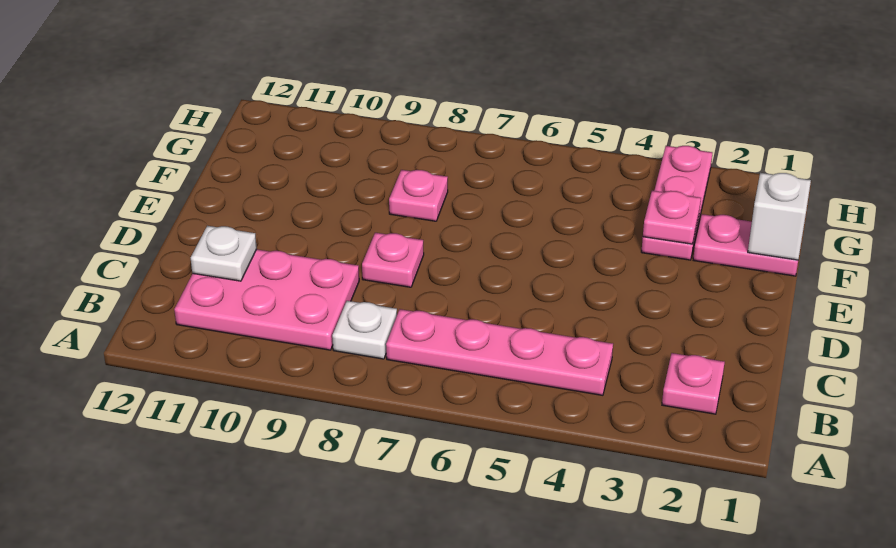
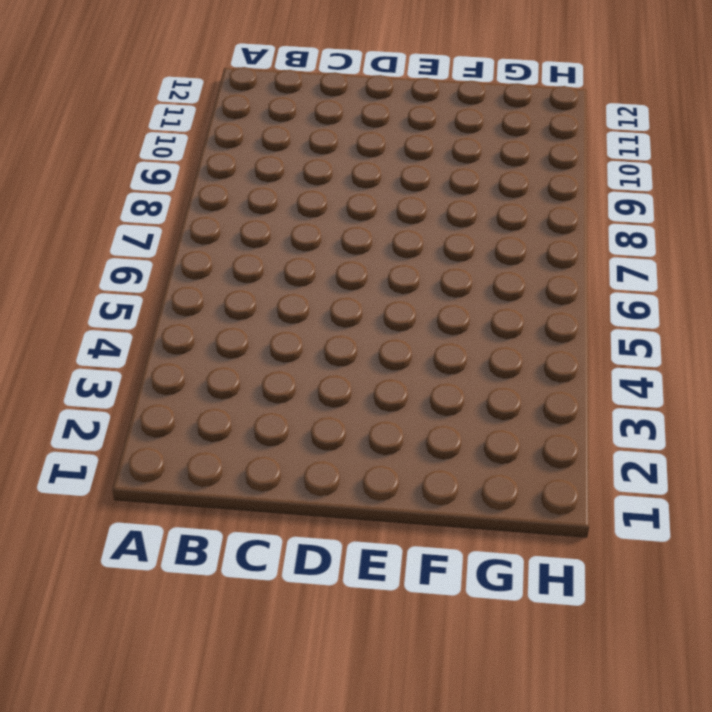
none -> pink 1x1 plate [662,353,725,414]
none -> pink 1x4 plate [386,309,613,395]

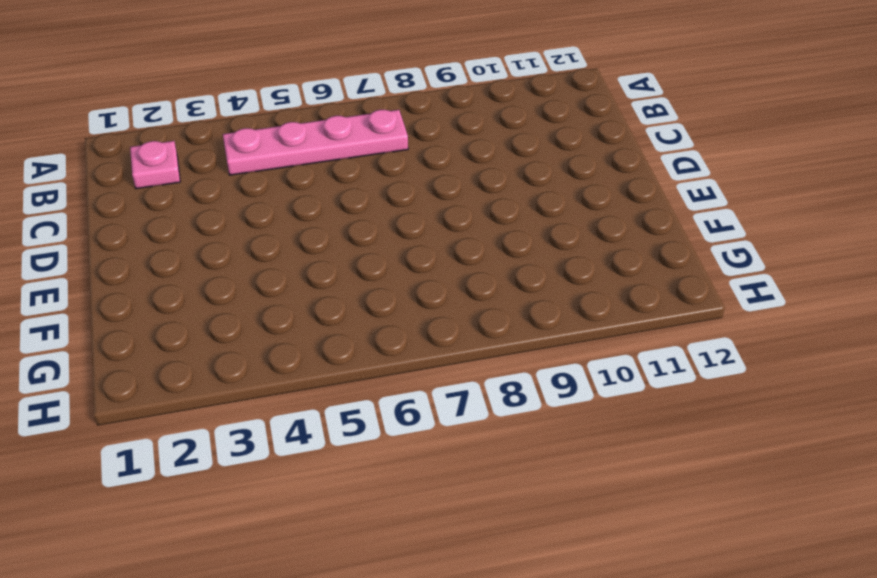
none -> white 1x1 plate [332,301,397,359]
none -> pink 2x3 plate [174,249,359,350]

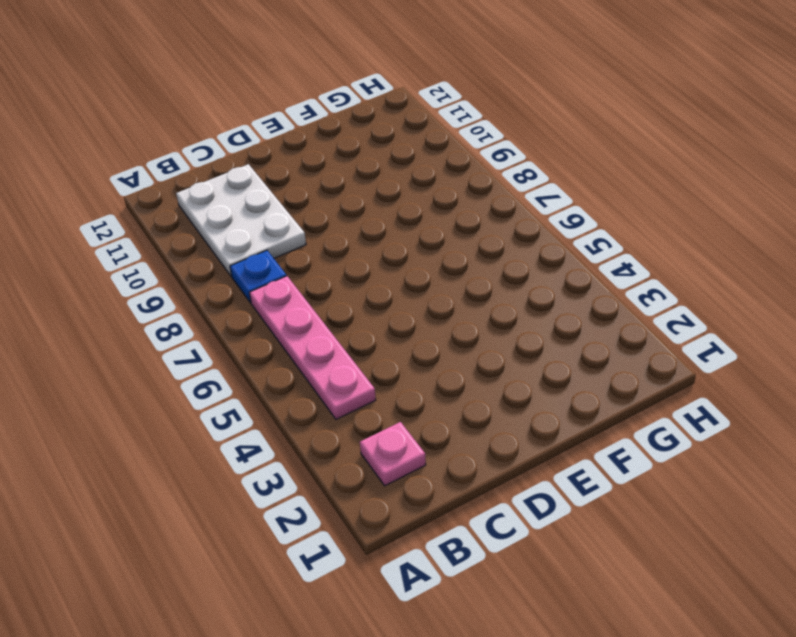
blue 1x1 plate [230,250,286,303] -> white 1x1 plate [332,301,397,359]
white 2x3 plate [176,164,306,277] -> pink 2x3 plate [174,249,359,350]
none -> pink 1x1 plate [362,233,424,287]
none -> pink 1x2 plate [693,214,798,276]

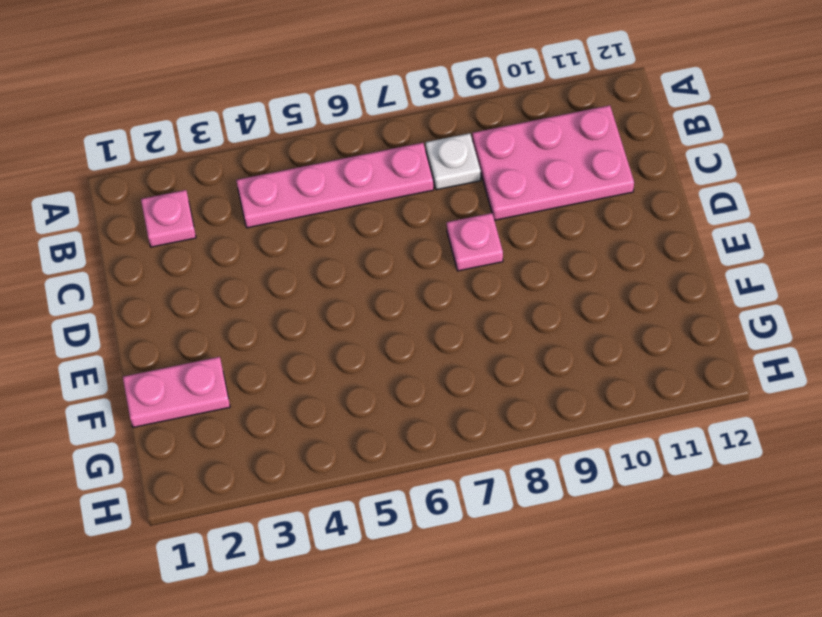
none -> pink 1x3 plate [641,146,712,260]
none -> pink 1x1 plate [389,170,448,221]

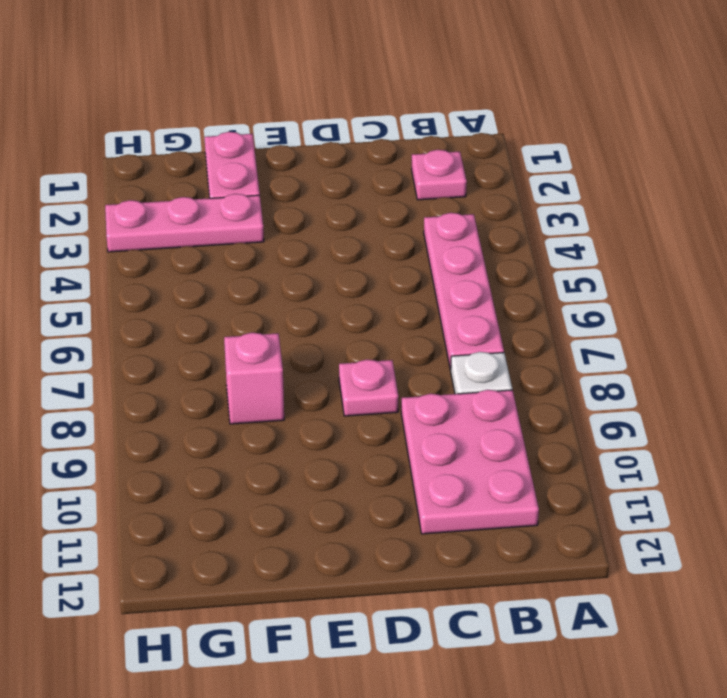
pink 1x1 brick [224,333,284,424] -> pink 1x1 plate [389,170,448,221]
none -> white 1x1 plate [191,226,257,281]
none -> white 1x1 brick [748,173,811,260]

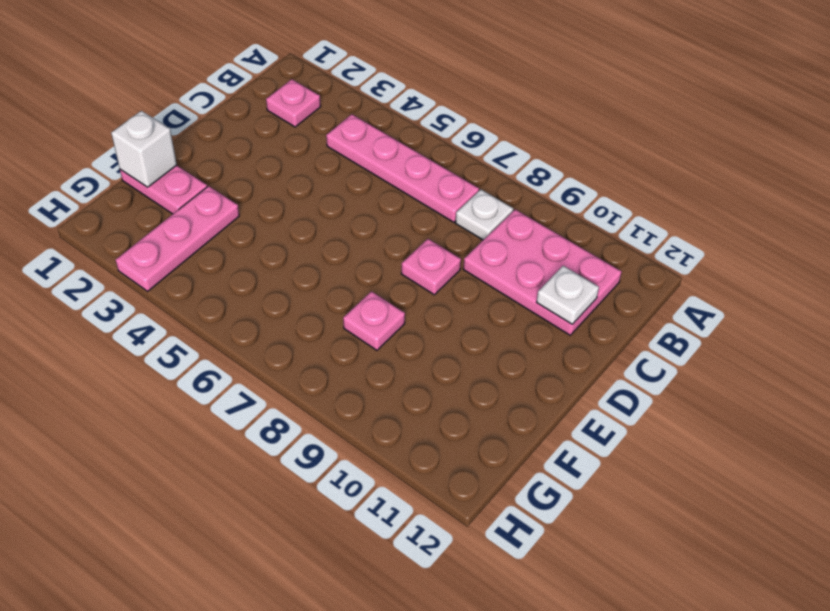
none -> pink 1x1 plate [643,191,701,244]

